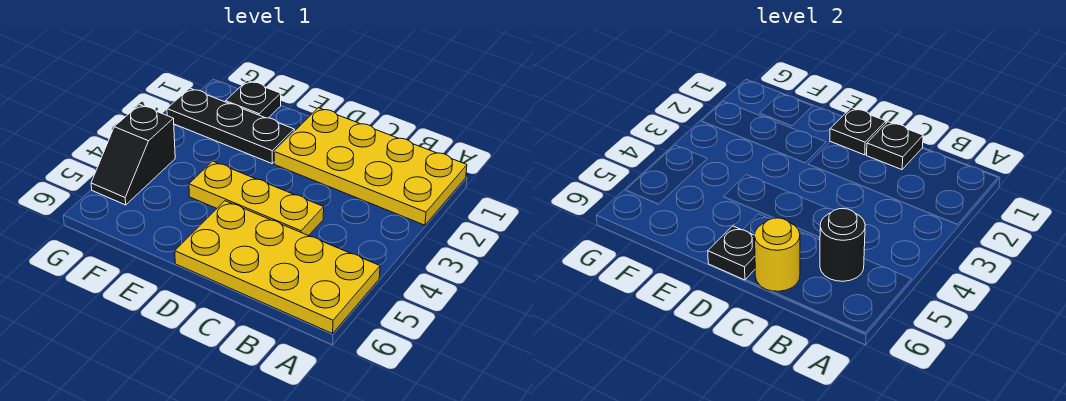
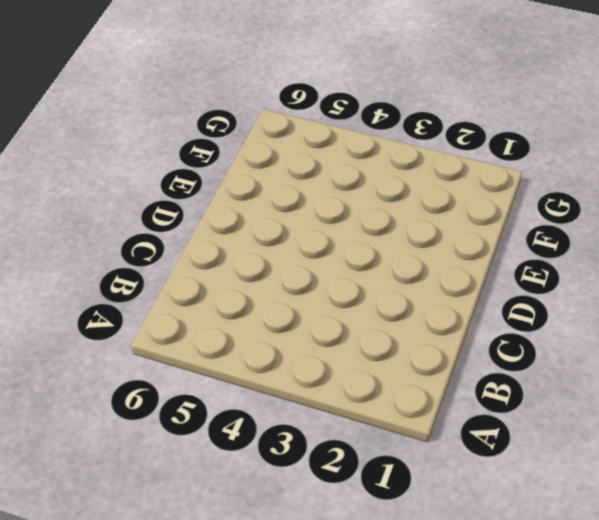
none -> yellow 2x4 plate [274,108,467,225]
none -> yellow 2x4 plate [175,201,380,334]

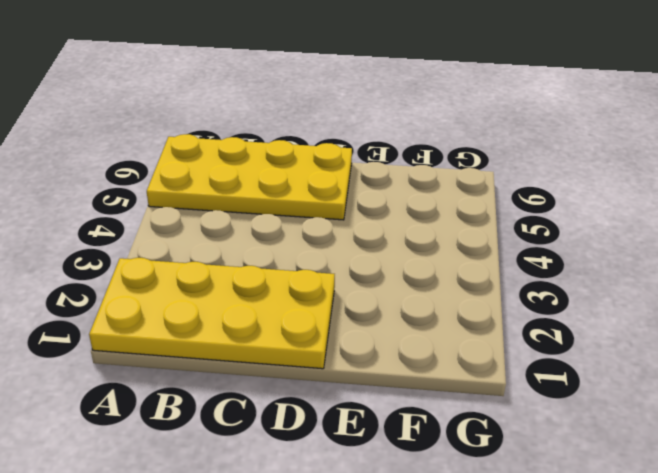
none -> yellow 1x3 plate [189,161,324,236]
none -> black 1x3 plate [167,88,294,163]

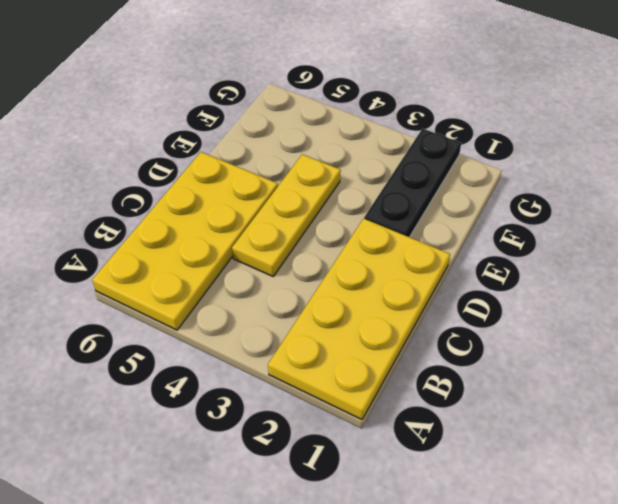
none -> black 1x1 plate [226,81,281,118]
none -> black 1x2 slope [91,105,175,205]

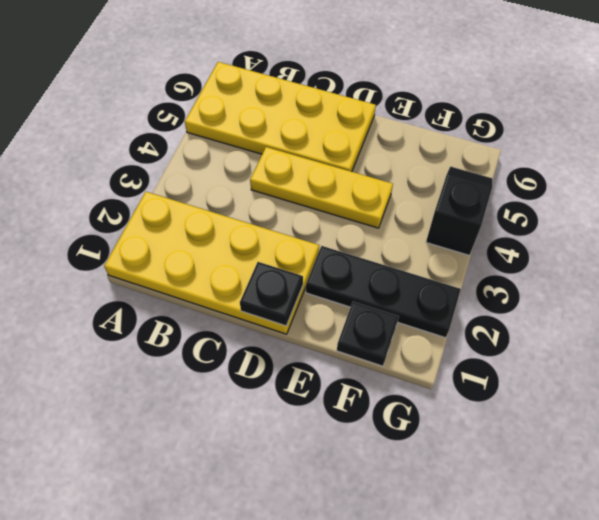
none -> black 1x1 round brick [820,208,865,281]
none -> black 1x1 plate [867,122,923,170]

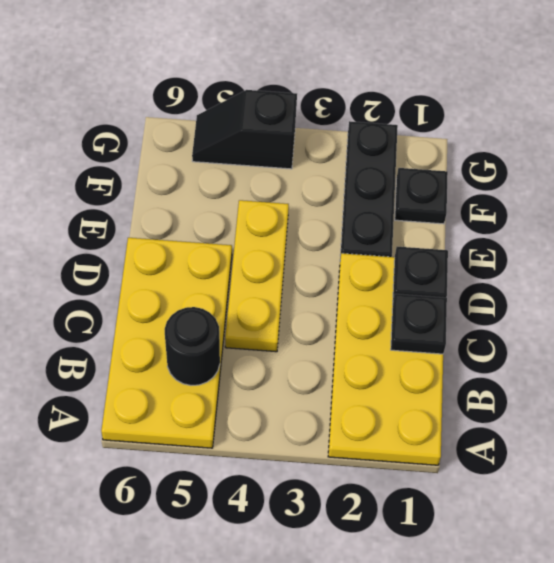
none -> yellow 1x1 round brick [755,218,800,291]
none -> black 1x1 plate [708,226,755,280]

